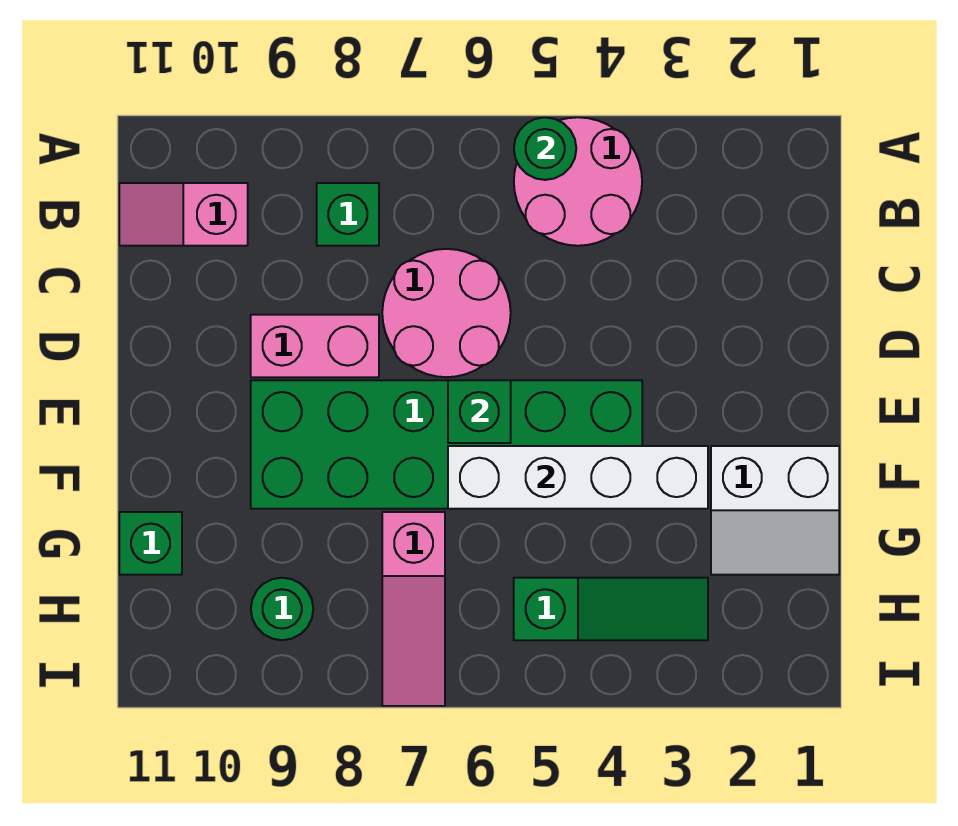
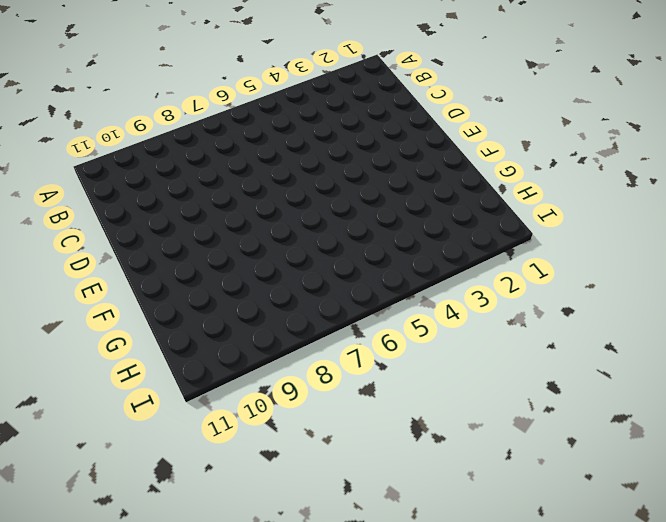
none -> pink 2x2 round brick [514,117,642,246]
none -> green 1x1 brick [317,183,379,246]
none -> pink 1x2 slope [119,183,248,246]

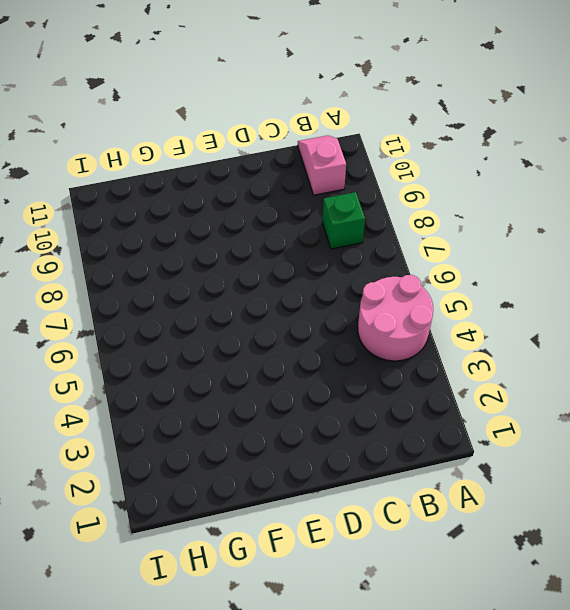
none -> pink 2x2 round brick [382,249,511,377]
none -> pink 1x2 brick [251,315,379,377]
none -> green 2x6 brick [251,380,642,509]

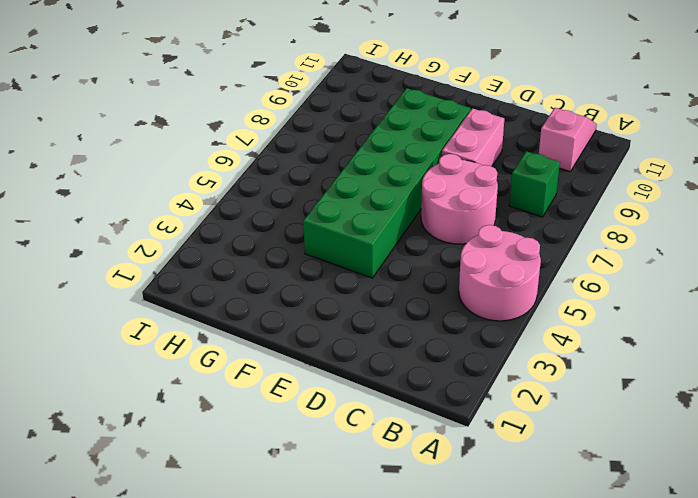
none -> white 2x2 slope [711,446,839,575]
none -> pink 1x3 slope [382,512,445,706]
none -> green 1x1 brick [119,512,182,575]

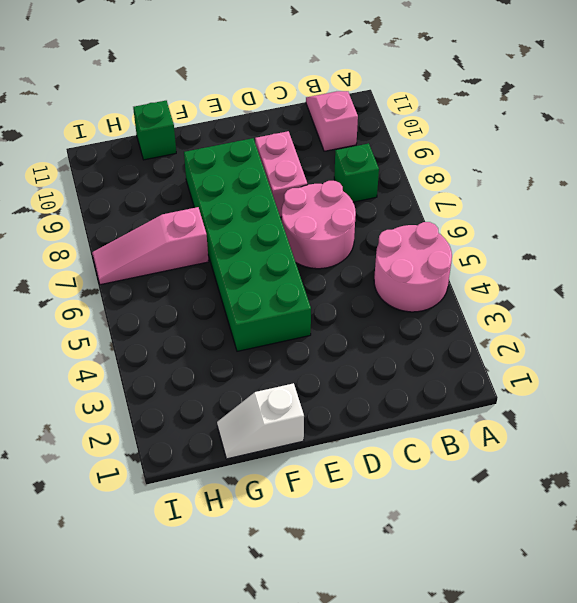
white 1x2 slope [217,383,304,459] -> white 2x2 slope [711,446,839,575]
none -> green 1x3 slope [514,578,708,640]
none -> green 1x1 round brick [251,578,313,640]
none -> green 1x1 round brick [514,117,576,180]

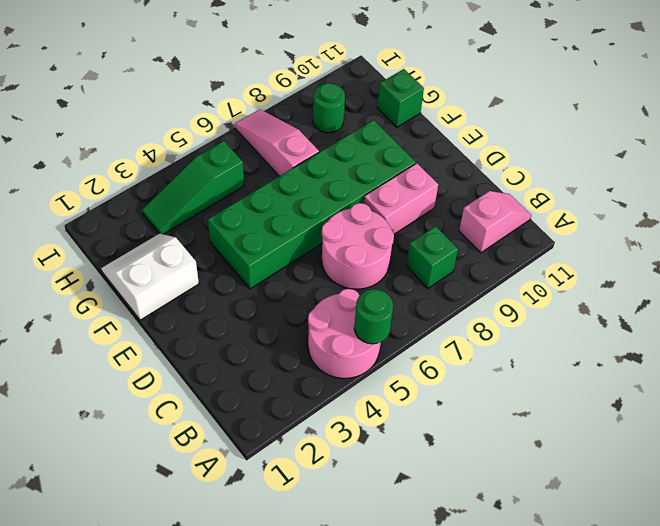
none -> green 1x1 brick [448,380,511,443]
none -> white 1x4 brick [448,446,708,509]

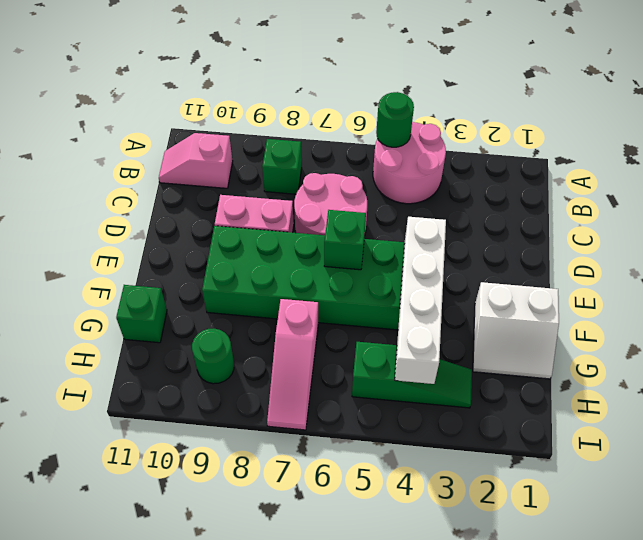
white 1x4 brick [395,217,446,384] -> white 1x4 brick turned to [448,446,708,509]

